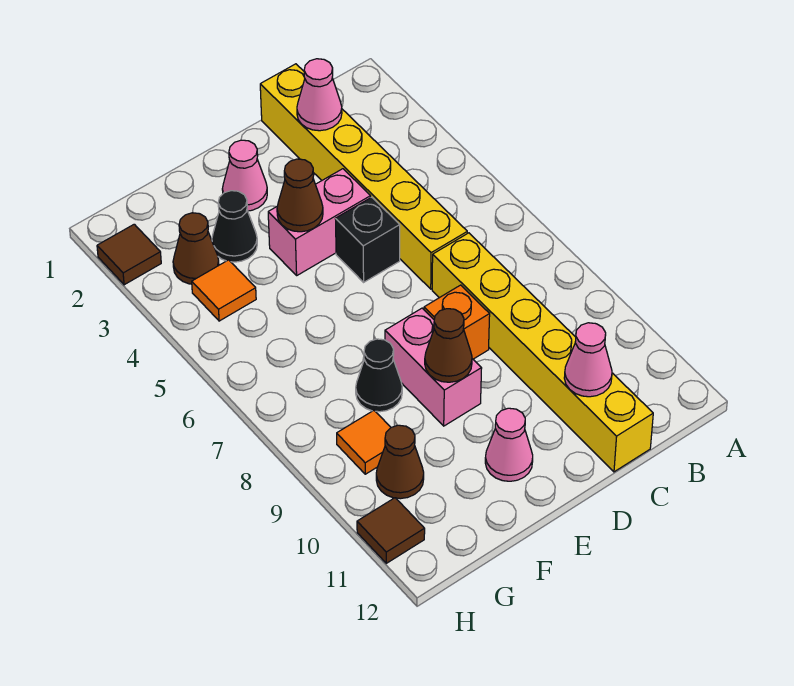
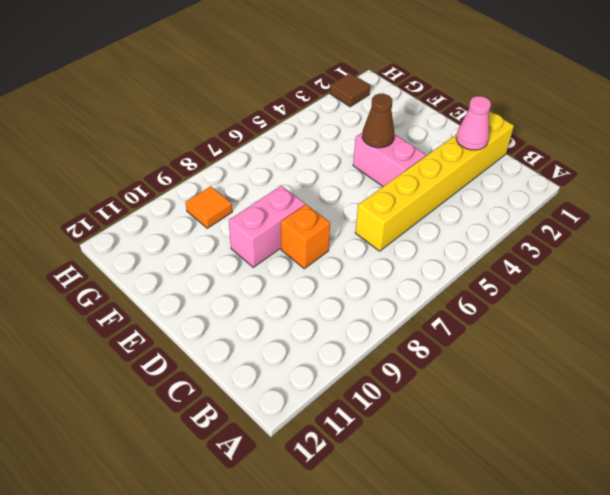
none -> yellow 1x6 brick [432,233,653,472]
none -> black 1x1 brick [336,197,400,282]
none -> pink 1x1 cone [222,140,267,211]

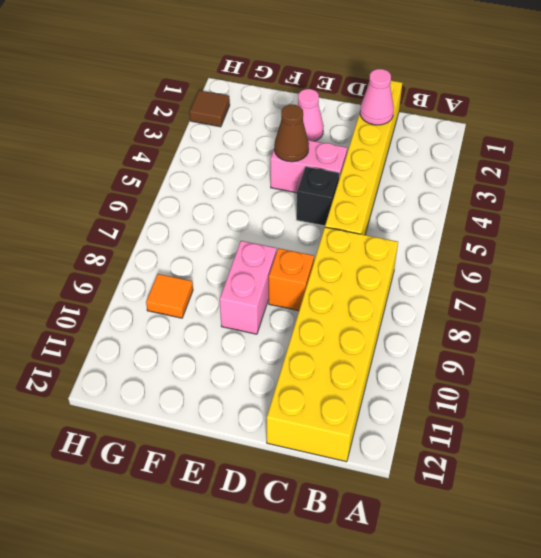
yellow 2x6 brick [267,227,398,462] -> yellow 1x6 brick [432,233,653,472]
none -> pink 1x1 cone [485,408,533,481]
none -> black 1x1 cone [212,191,257,262]
none -> black 1x1 cone [356,339,402,412]

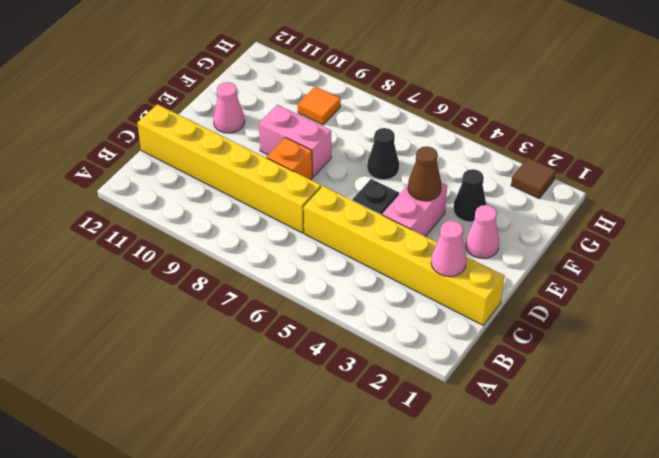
black 1x1 cone [367,128,399,180] -> black 1x1 cone moved to [356,339,402,412]
none -> brown 1x1 cone [173,213,219,284]
none -> orange 1x1 tile [192,260,256,321]
none -> brown 1x1 cone [376,425,424,499]

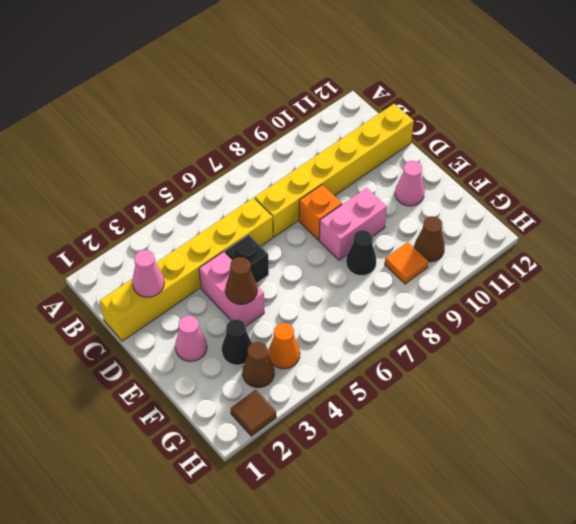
orange 1x1 cone [268,323,300,369] -> orange 1x1 tile [192,260,256,321]
none -> brown 1x1 tile [357,498,425,563]
none -> pink 1x1 cone [564,323,612,397]
none -> brown 1x1 cone [425,309,472,382]

